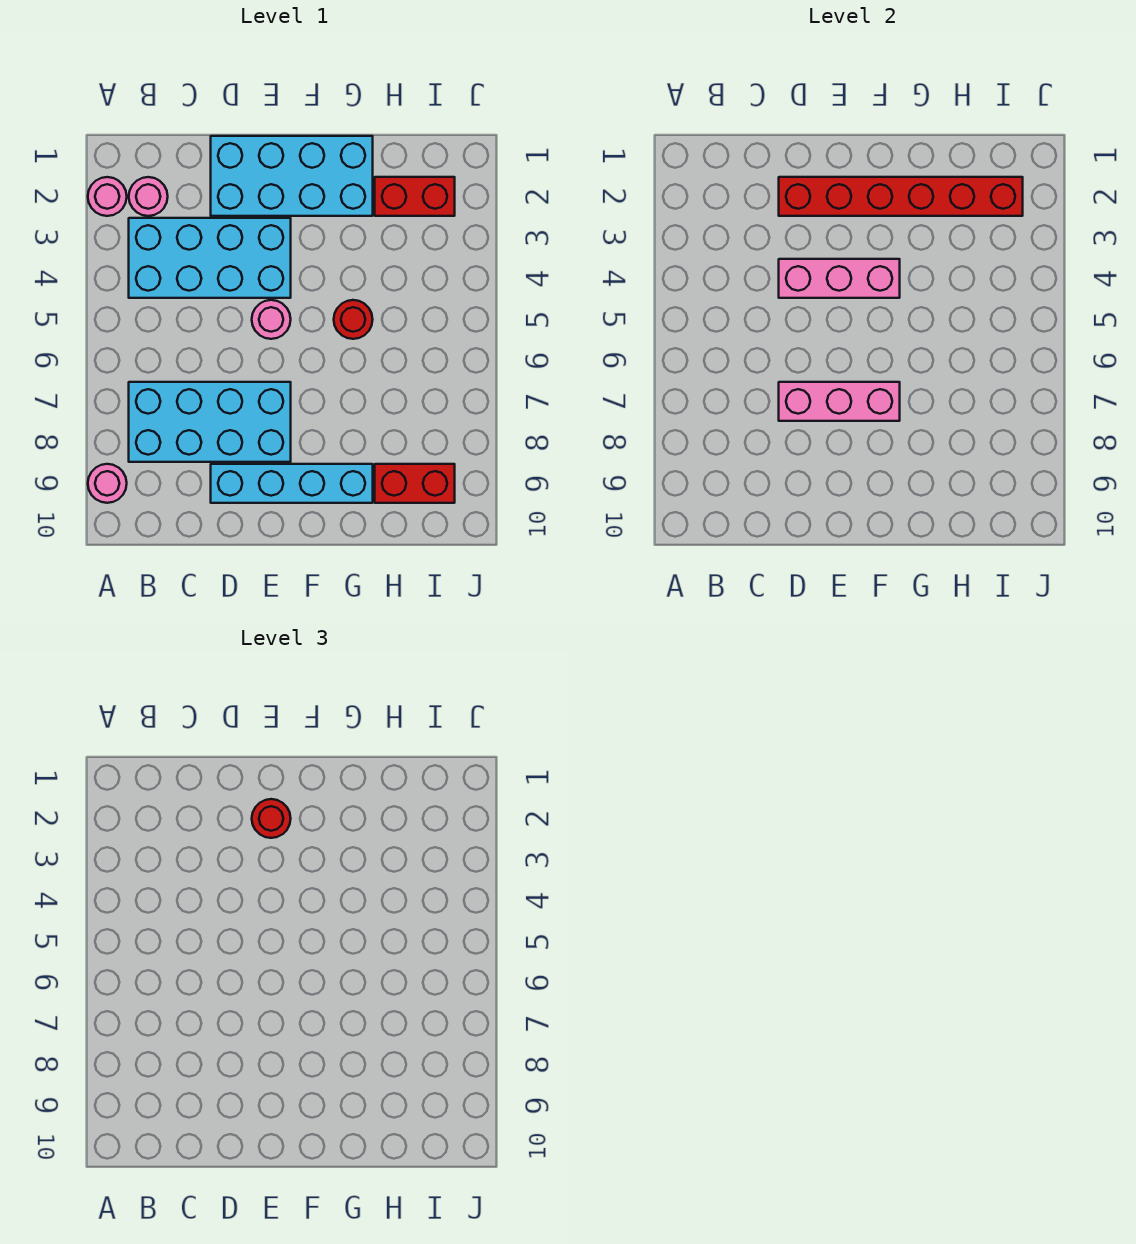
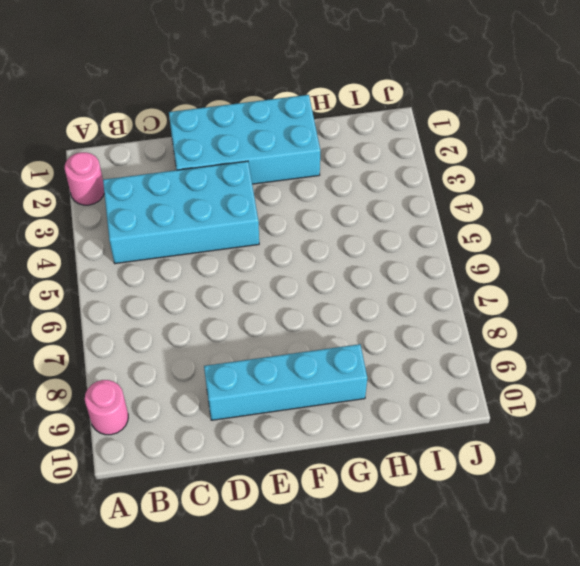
none -> pink 1x1 round brick [129,177,168,216]
none -> cyan 2x4 brick [129,382,291,462]
none -> pink 1x1 round brick [252,300,291,339]

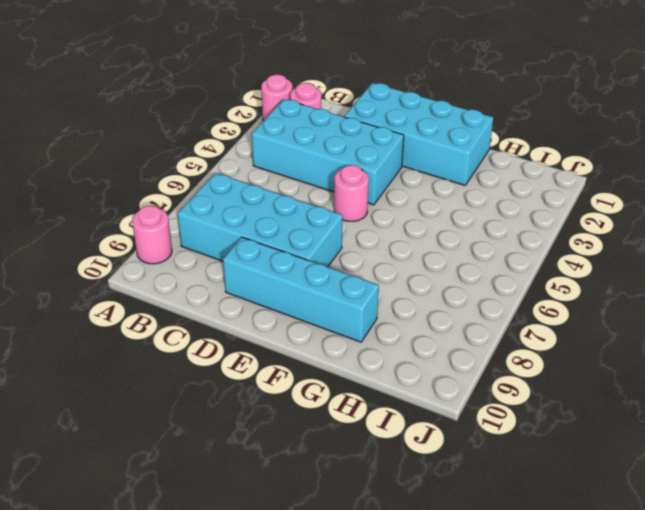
none -> red 1x1 round brick [334,300,373,339]
none -> red 1x2 brick [375,177,455,216]
none -> red 1x2 brick [375,464,455,503]

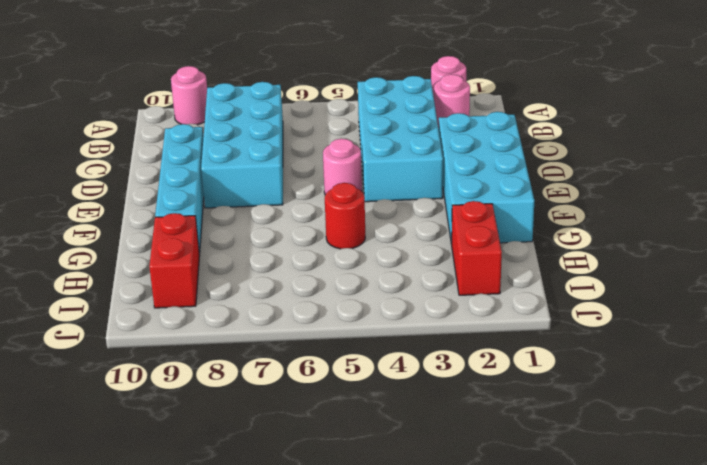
none -> red 1x6 brick [779,177,1023,216]
none -> pink 1x3 brick [779,259,900,298]
none -> pink 1x3 brick [779,382,900,421]

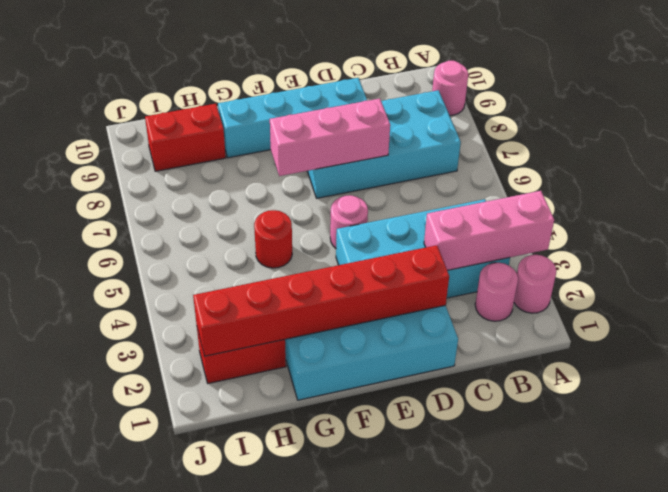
pink 1x3 brick [424,191,554,271] -> pink 1x3 brick moved to [779,259,900,298]
none -> red 1x1 round brick [252,799,291,838]

